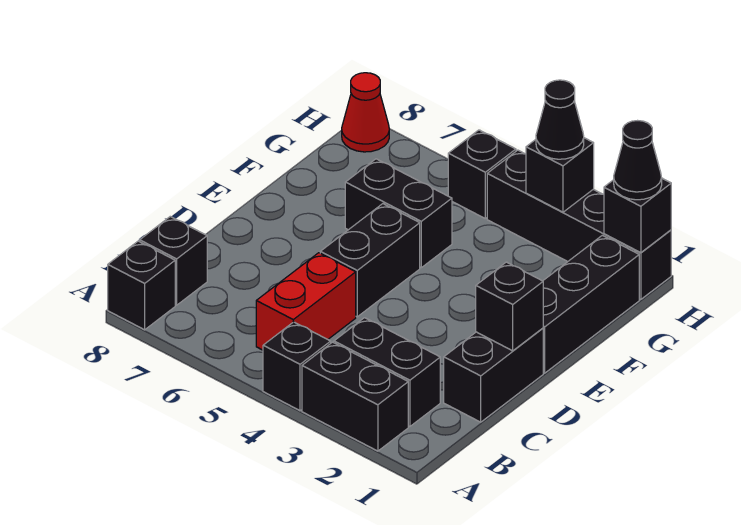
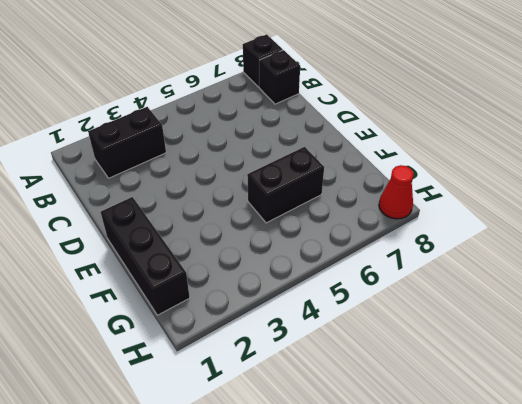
none -> black 1x2 brick [302,342,408,451]
none -> black 1x1 brick [263,322,331,411]
none -> red 1x2 brick [256,253,356,350]

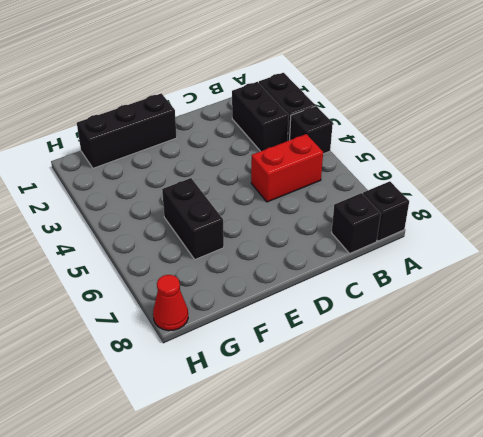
none -> black 1x2 brick [444,328,543,422]
none -> black 1x2 brick [320,204,420,317]
none -> black 1x4 brick [487,150,671,300]

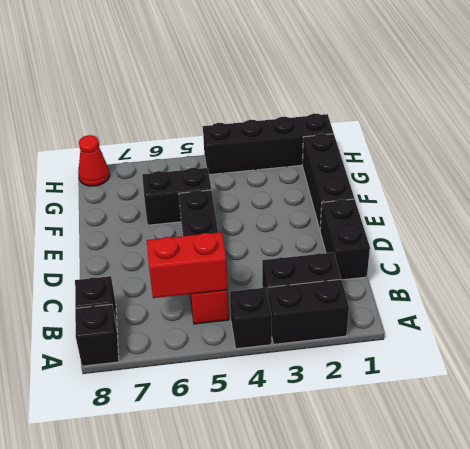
red 1x2 brick [147,232,228,298] -> none
none -> black 1x1 brick [448,130,516,218]
none -> black 1x1 brick [476,262,543,351]
none -> black 1x1 brick [604,178,671,253]

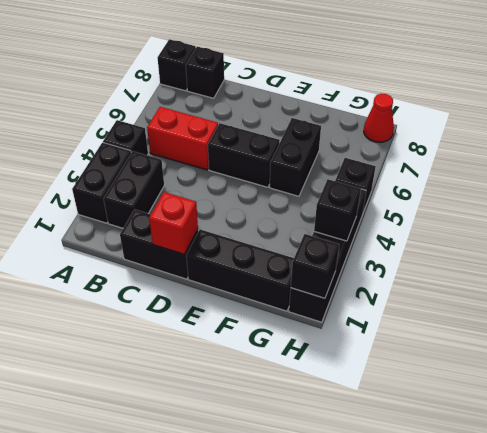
red 1x1 brick [149,192,198,254] -> black 1x1 brick [476,262,543,351]
none -> black 1x1 cone [614,121,662,200]
none -> black 1x1 cone [536,80,584,159]

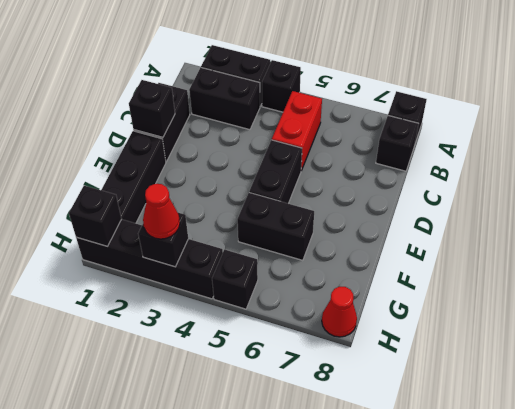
red 1x1 cone [143,184,180,239] -> black 1x1 cone [536,80,584,159]
none -> black 1x1 cone [614,121,662,200]

